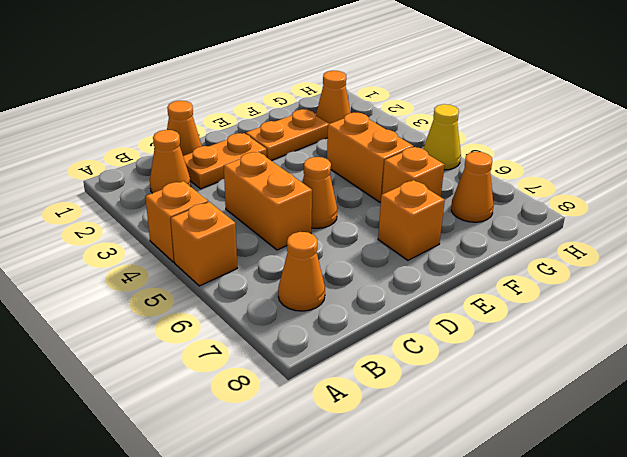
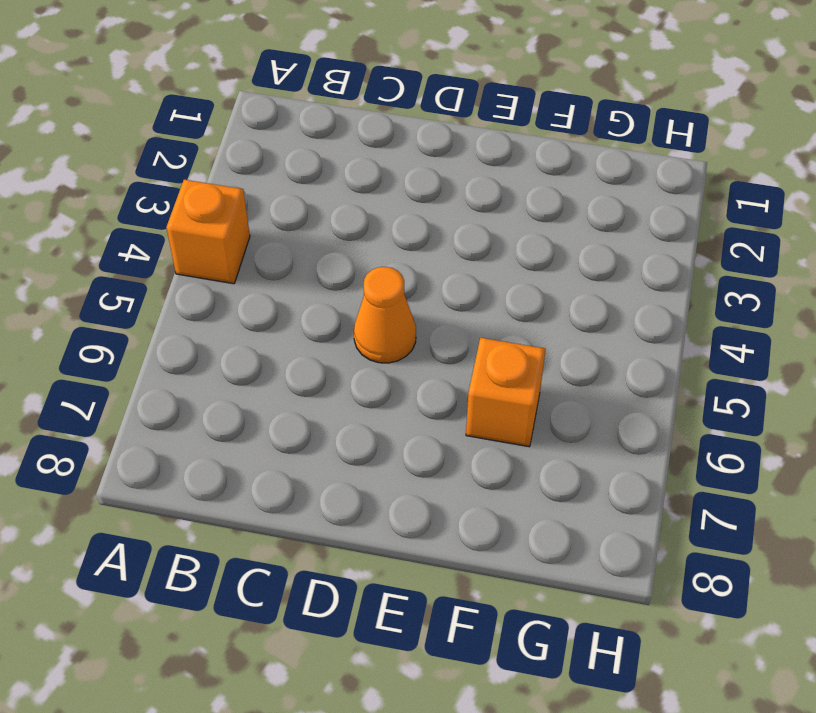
none -> orange 1x1 brick [171,202,237,286]
none -> orange 1x1 cone [150,130,191,193]
none -> orange 1x1 cone [278,232,325,311]

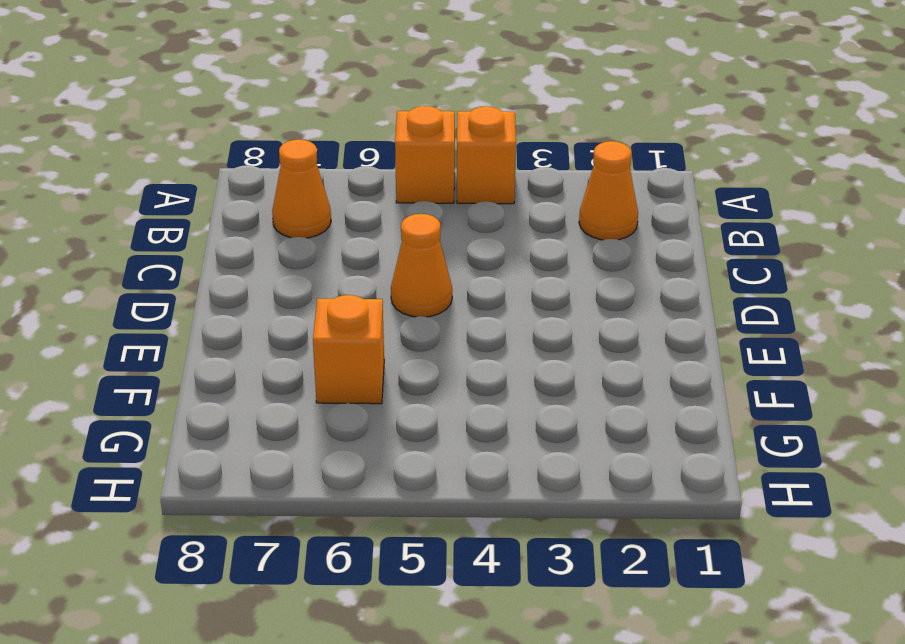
none -> orange 1x1 cone [167,101,202,156]
none -> orange 1x2 plate [183,133,267,189]
none -> orange 1x2 brick [224,152,312,250]

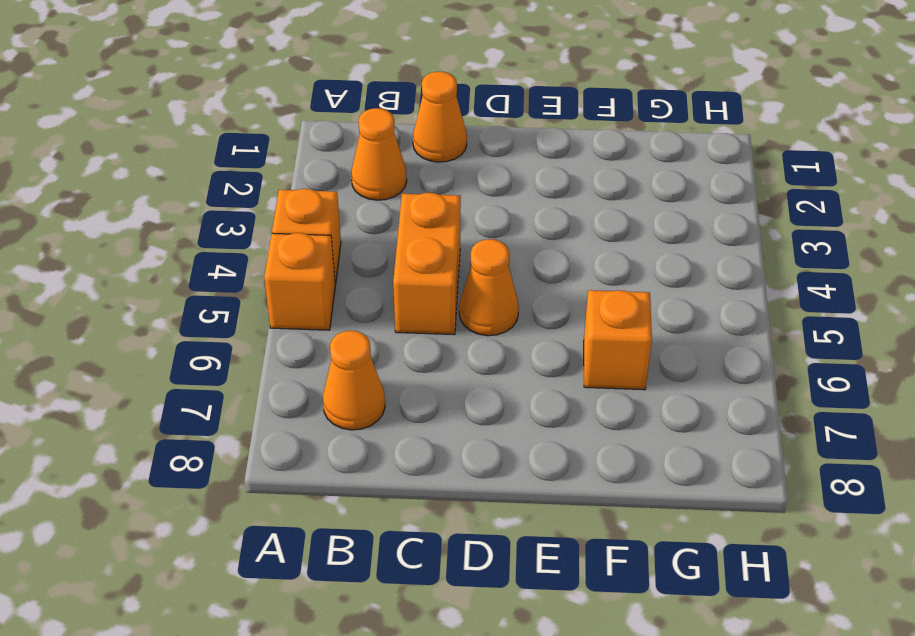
none -> orange 1x2 plate [183,133,267,189]
none -> orange 1x2 plate [246,109,329,161]
none -> orange 1x1 brick [378,180,445,260]

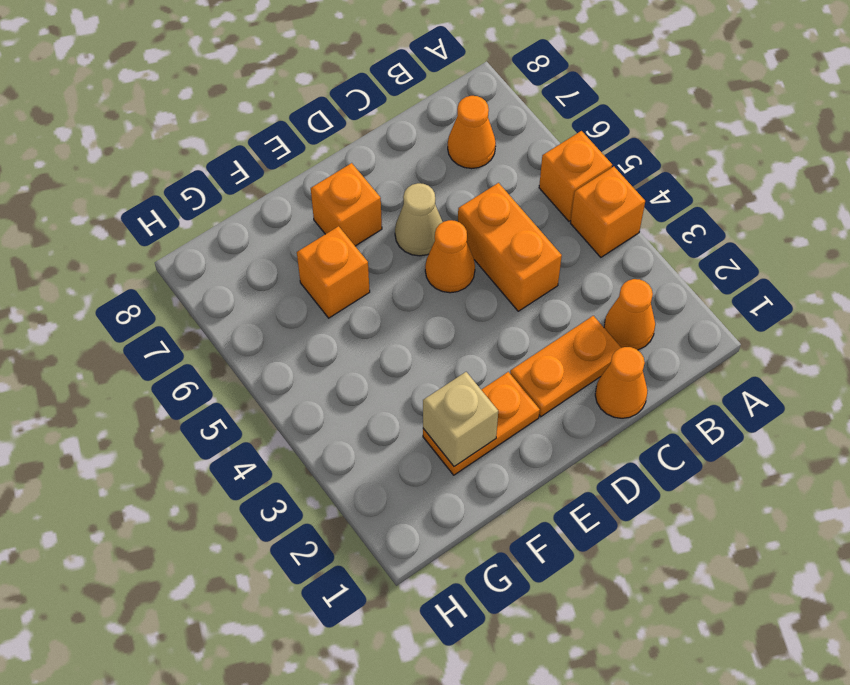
tan 1x1 cone [395,183,442,256] -> none
tan 1x1 brick [423,372,498,467] -> none
none -> orange 1x2 brick [327,113,414,202]
none -> orange 1x1 cone [316,71,351,124]
none -> orange 1x1 cone [451,152,494,222]

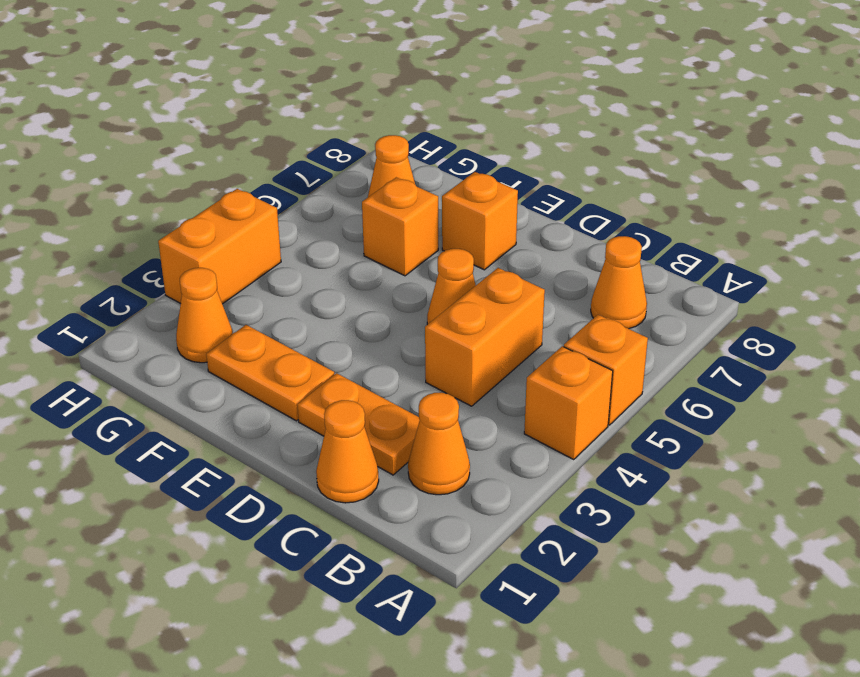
orange 1x2 brick [158,189,281,304] -> orange 1x2 brick moved to [327,113,414,202]
none -> yellow 1x1 cone [423,104,461,170]

